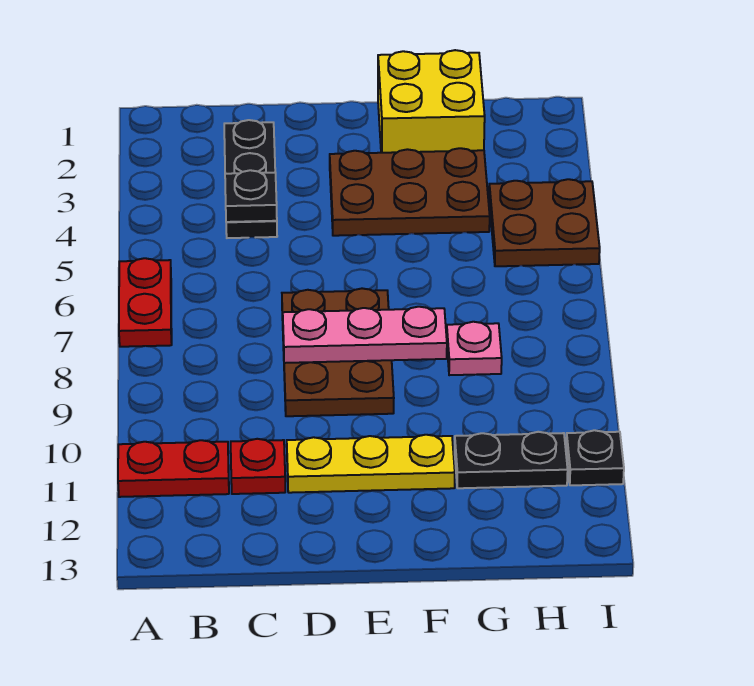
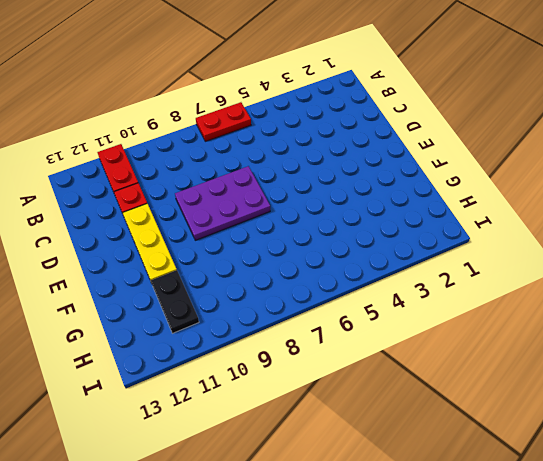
purple 2x3 plate [175,166,270,240] -> brown 2x3 plate [282,288,394,416]
none -> black 1x3 plate [224,120,277,238]
none -> brown 2x3 plate [330,148,490,236]
none -> yellow 2x2 brick [378,50,485,153]

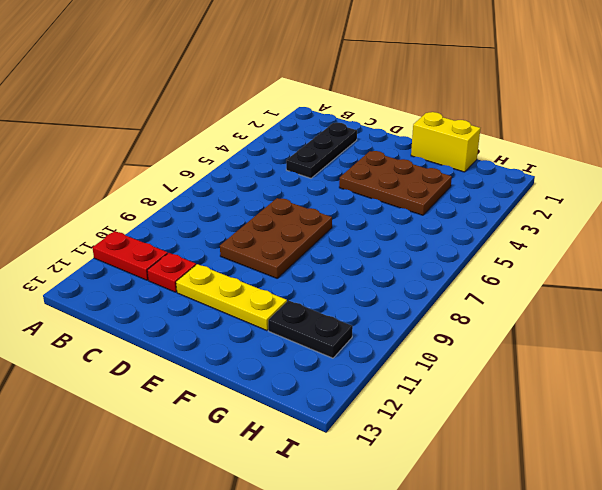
yellow 1x2 brick [411,112,480,172] -> yellow 2x2 brick [378,50,485,153]
none -> red 1x2 plate [119,258,172,347]
none -> pink 1x1 plate [447,322,502,375]
none -> brown 2x2 plate [489,179,600,266]

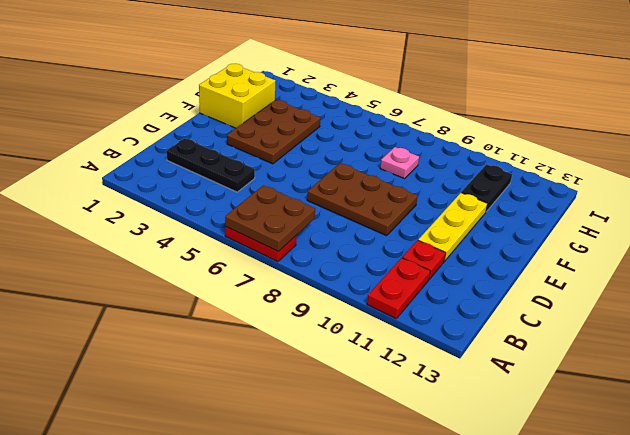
brown 2x2 plate [225,185,315,252] -> brown 2x2 plate moved to [489,179,600,266]
none -> black 1x1 plate [566,430,624,485]
none -> black 1x1 plate [225,170,277,222]
none -> pink 1x3 plate [283,307,447,363]

